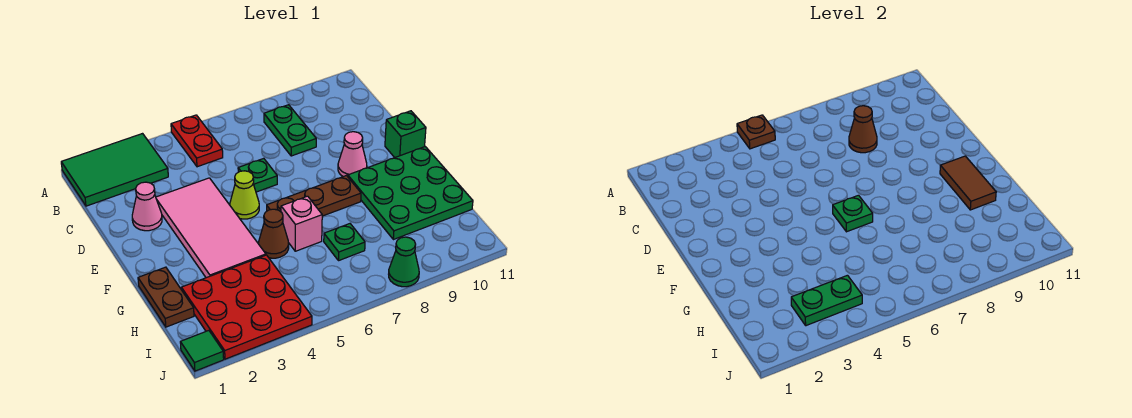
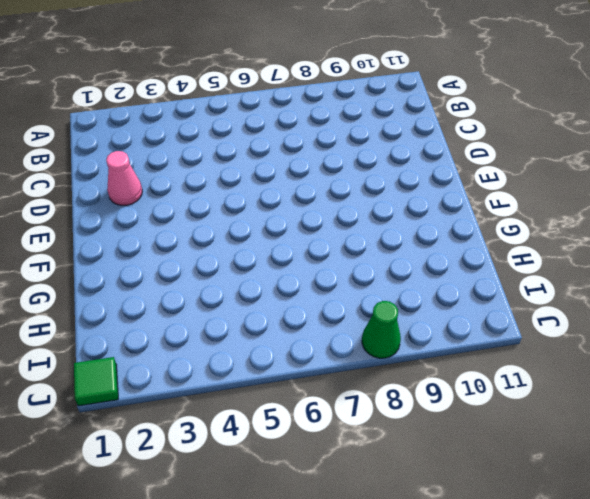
none -> green 2x3 tile [61,134,168,206]
none -> red 1x2 plate [171,115,223,167]
none -> green 1x2 plate [264,105,316,156]

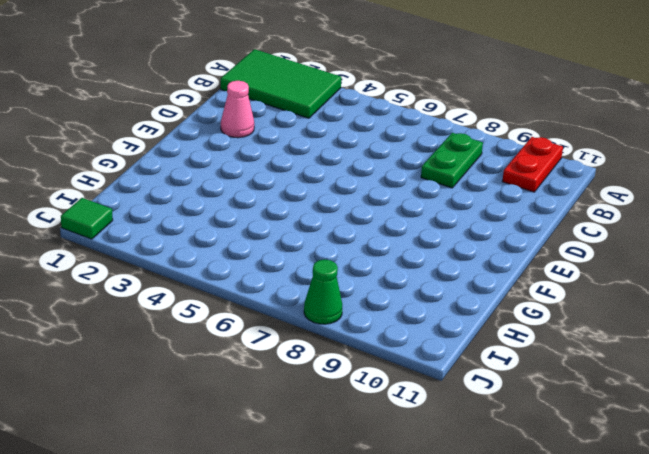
red 1x2 plate [502,137,563,192] -> red 1x2 plate moved to [171,115,223,167]
none -> pink 2x4 tile [156,178,266,278]
none -> green 1x1 plate [238,158,277,192]
none -> lime 1x1 cone [230,171,259,219]

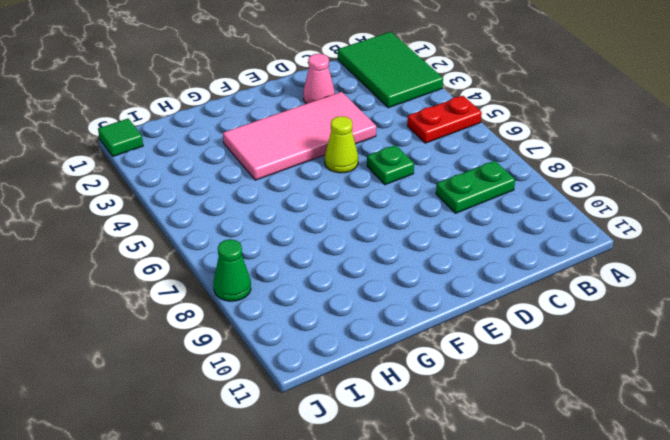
none -> pink 1x1 cone [338,132,367,177]
none -> green 1x1 brick [385,111,426,158]
none -> brown 1x3 plate [267,176,361,216]

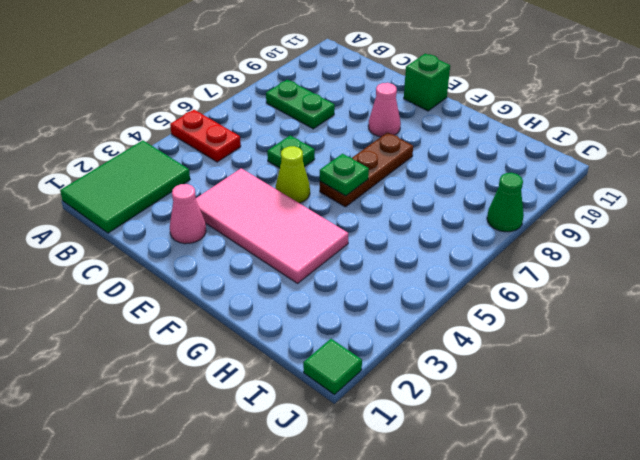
none -> green 3x3 plate [348,147,473,240]
none -> brown 1x2 plate [138,267,194,327]
none -> brown 1x1 cone [259,209,289,258]

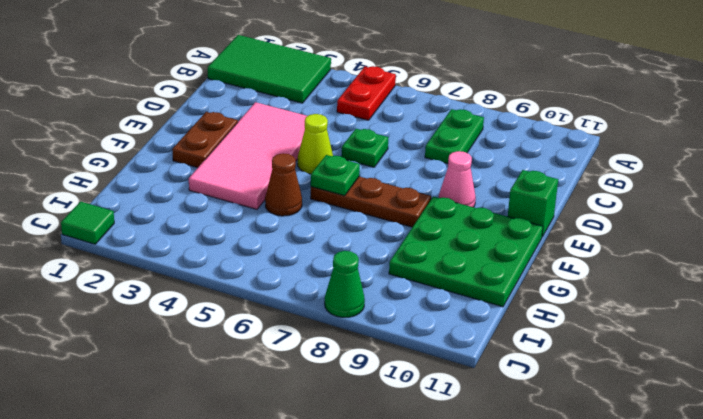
brown 1x2 plate [172,112,238,168] -> brown 1x2 plate moved to [138,267,194,327]
none -> pink 1x1 cone [132,182,162,231]
none -> pink 1x1 brick [281,196,322,251]
none -> red 3x3 plate [181,255,312,359]

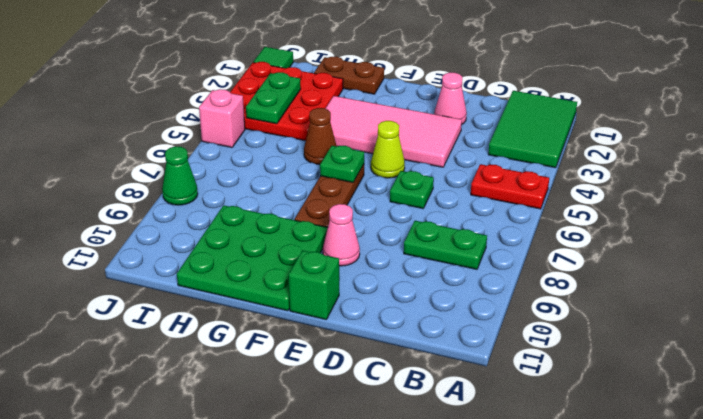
pink 1x1 brick [199,89,245,147] -> pink 1x1 brick moved to [281,196,322,251]
none -> green 1x1 plate [324,224,365,261]
none -> brown 1x1 plate [737,115,775,149]
none -> brown 1x1 cone [849,106,877,153]

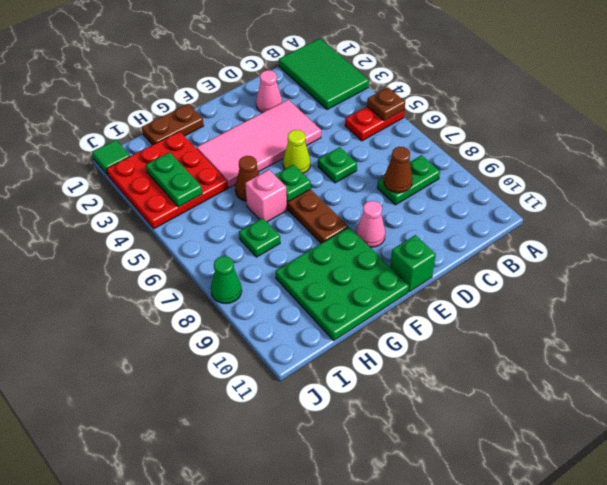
none -> brown 1x2 tile [940,156,996,210]

